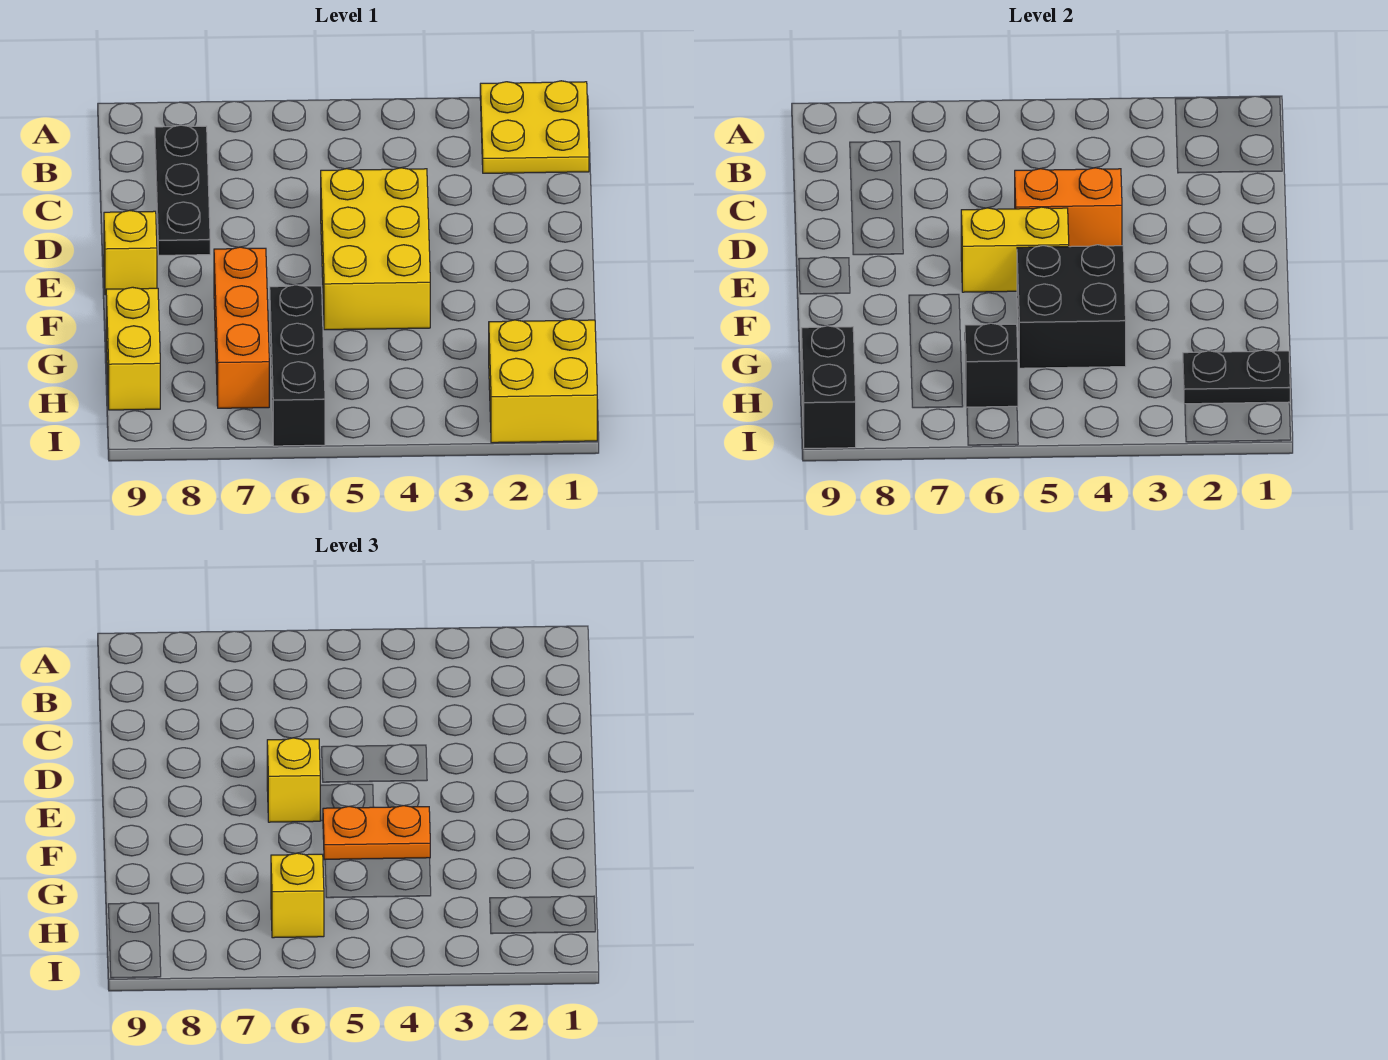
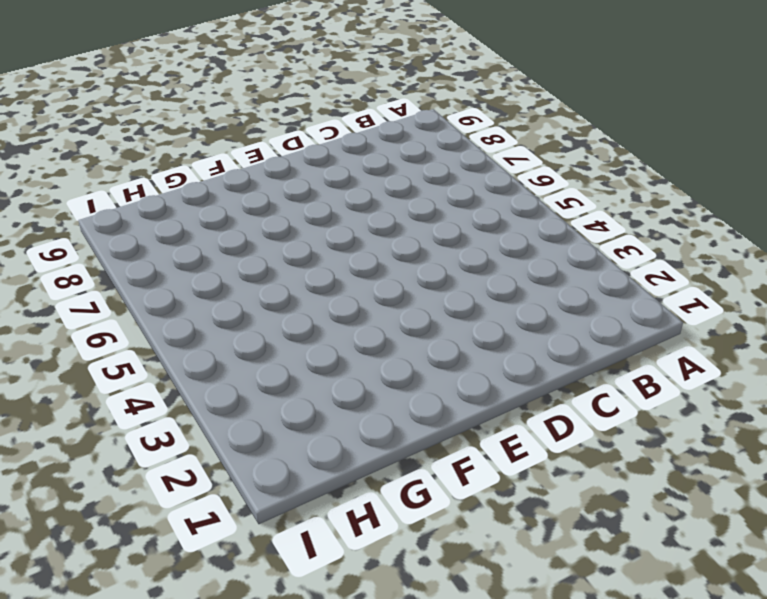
none -> yellow 2x2 plate [480,81,589,173]
none -> black 1x3 plate [155,125,210,255]
none -> yellow 2x3 brick [321,168,430,330]

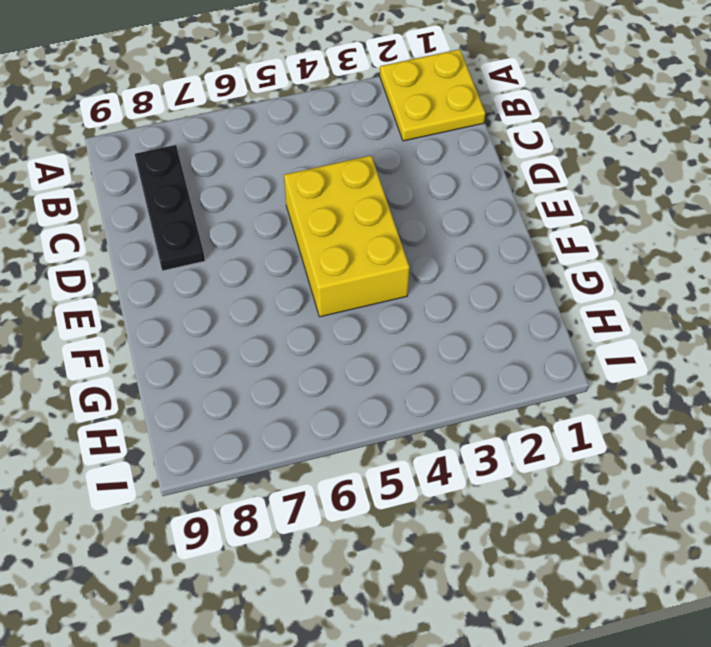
none -> yellow 1x1 brick [104,210,157,295]
none -> orange 1x3 brick [214,247,269,408]
none -> black 1x3 brick [270,285,325,446]

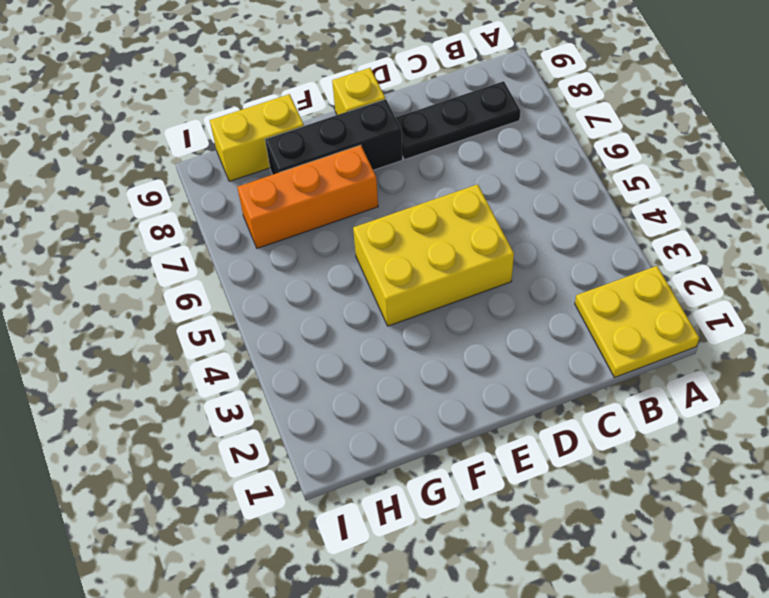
black 1x3 brick [265,99,402,175] -> black 1x3 brick moved to [270,285,325,446]
none -> yellow 2x2 brick [489,319,597,443]
none -> orange 1x2 brick [1015,168,1122,247]
none -> yellow 1x2 brick [961,207,1069,292]

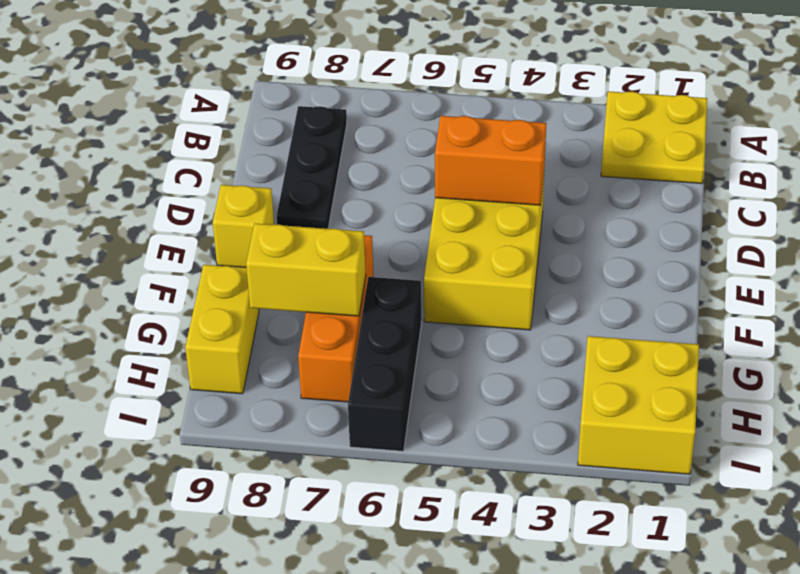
yellow 1x2 brick [246,223,366,316] -> yellow 1x2 brick moved to [961,207,1069,292]
none -> black 2x2 brick [1017,245,1126,368]
none -> black 1x2 plate [1183,350,1290,404]
none -> black 1x1 brick [965,323,1018,408]

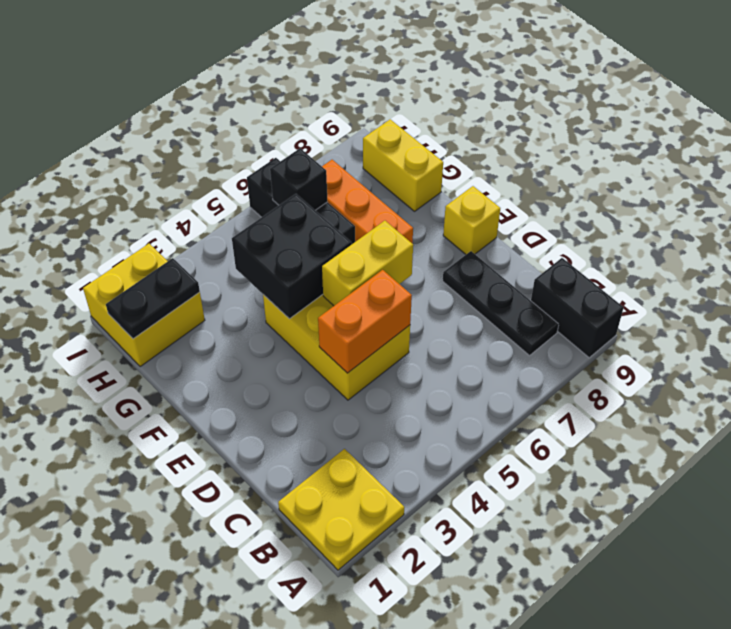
black 1x2 brick [531,258,624,358] -> black 1x2 brick moved to [801,326,856,449]
none -> yellow 1x1 brick [267,738,321,822]
none -> orange 1x2 plate [323,806,430,860]
none -> yellow 1x1 brick [271,853,324,938]

